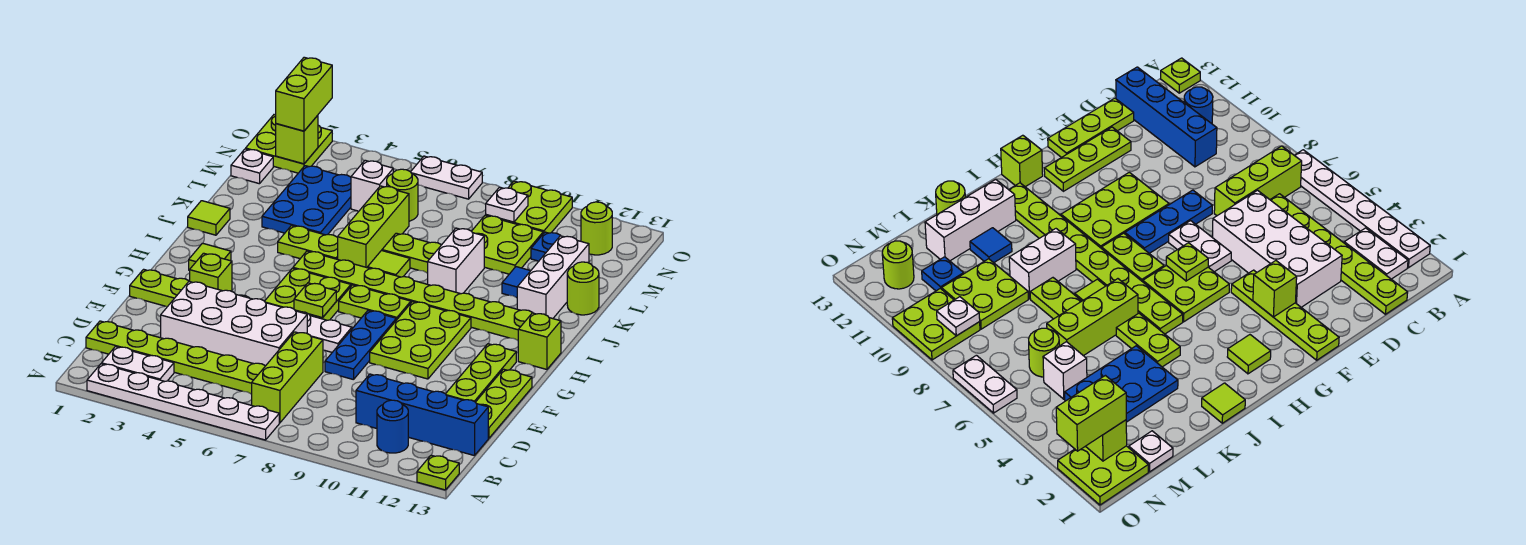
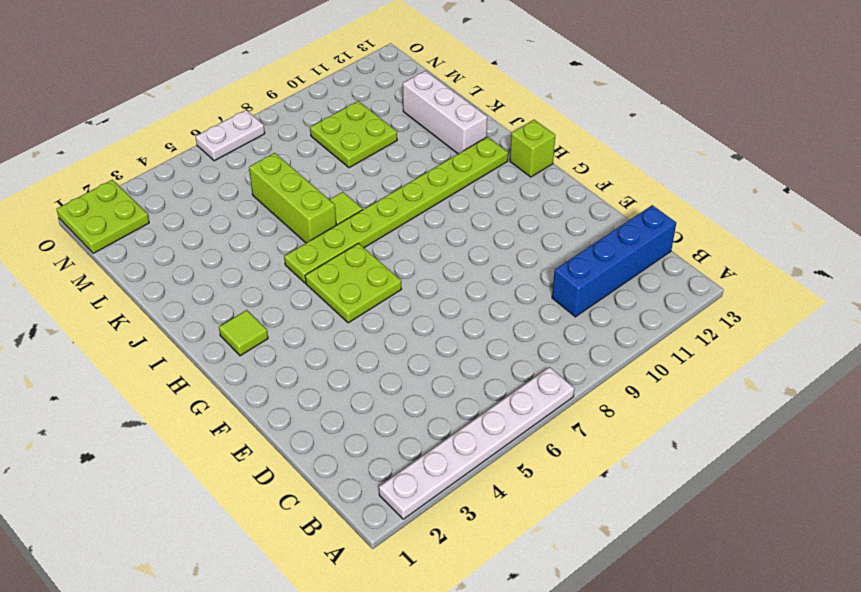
none -> lime 1x1 plate [417,455,459,490]
none -> white 1x2 plate [102,347,174,381]
none -> lime 1x3 brick [252,332,323,423]
none -> blue 1x1 round brick [377,400,408,453]

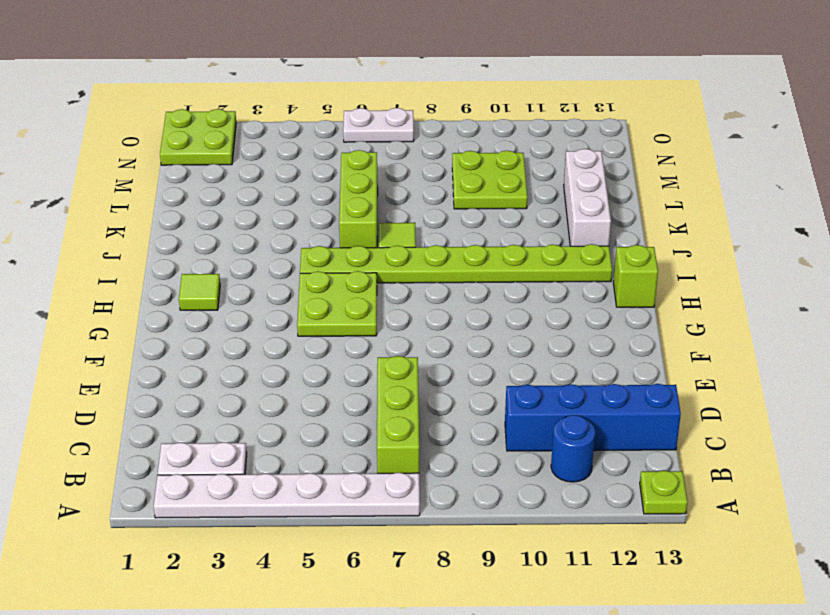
none -> lime 1x6 plate [86,321,265,394]
none -> white 2x4 brick [160,281,307,366]
none -> lime 1x3 plate [476,369,532,438]
none -> blue 1x3 plate [325,311,396,380]

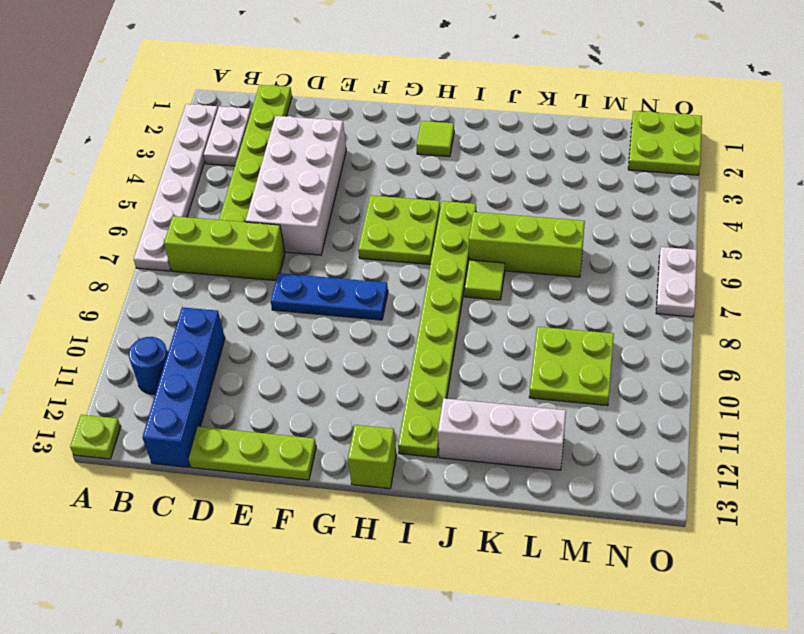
none -> lime 1x3 plate [446,344,516,402]
none -> lime 1x4 plate [130,269,249,307]
none -> white 1x2 plate [301,312,352,352]
none -> lime 2x3 plate [370,302,471,379]

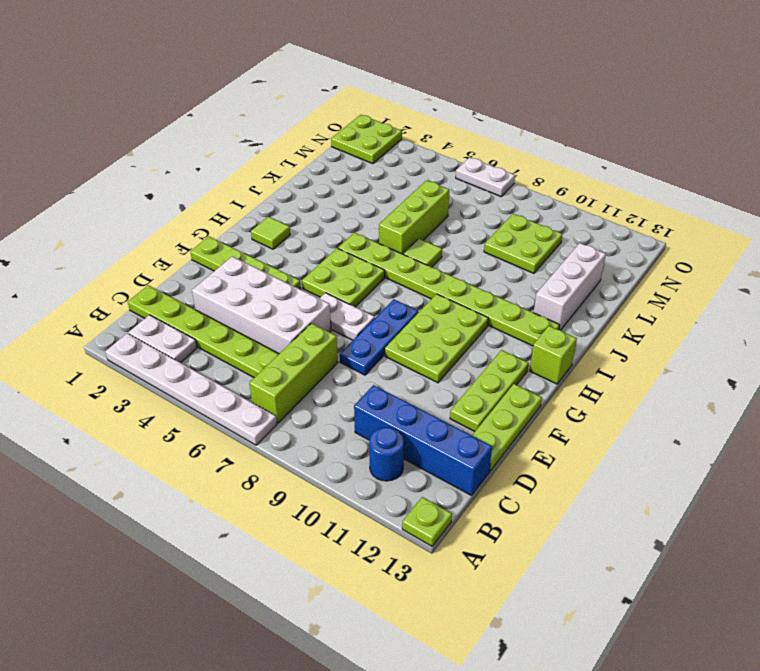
none -> lime 1x2 plate [339,285,411,320]
none -> lime 1x1 tile [188,201,230,235]
none -> lime 1x2 plate [278,226,338,259]
none -> white 1x2 brick [428,228,484,294]

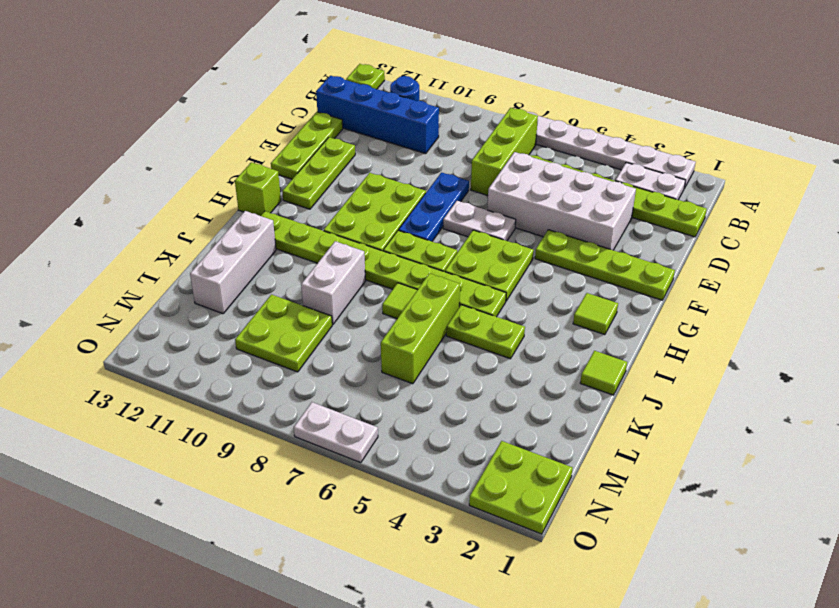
none -> blue 2x3 plate [262,166,351,235]
none -> lime 1x2 plate [382,233,441,273]
none -> blue 1x1 tile [502,267,530,298]
none -> lime 1x1 round brick [567,262,599,315]

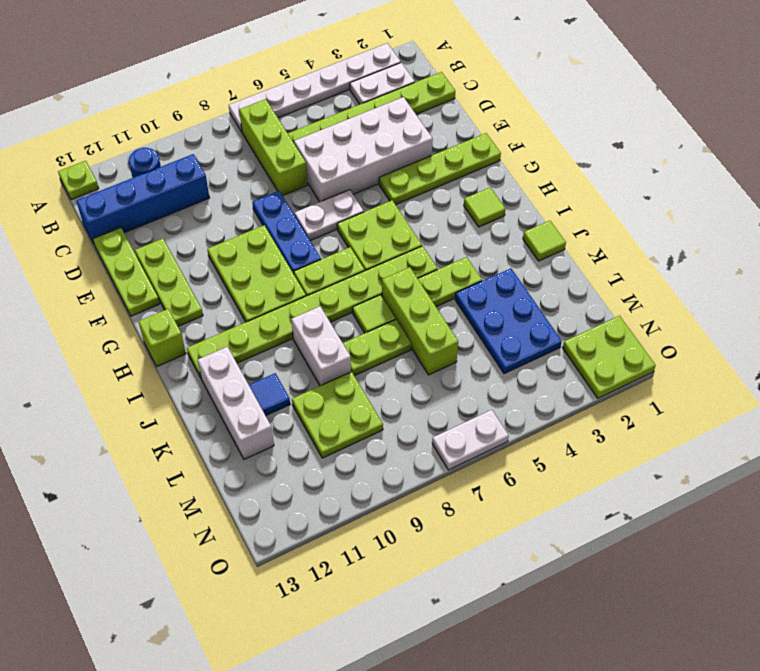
none -> lime 1x1 round brick [567,262,599,315]
none -> white 1x1 plate [231,149,273,184]
none -> white 1x1 brick [351,160,393,211]
none -> lime 1x1 round brick [387,169,418,221]

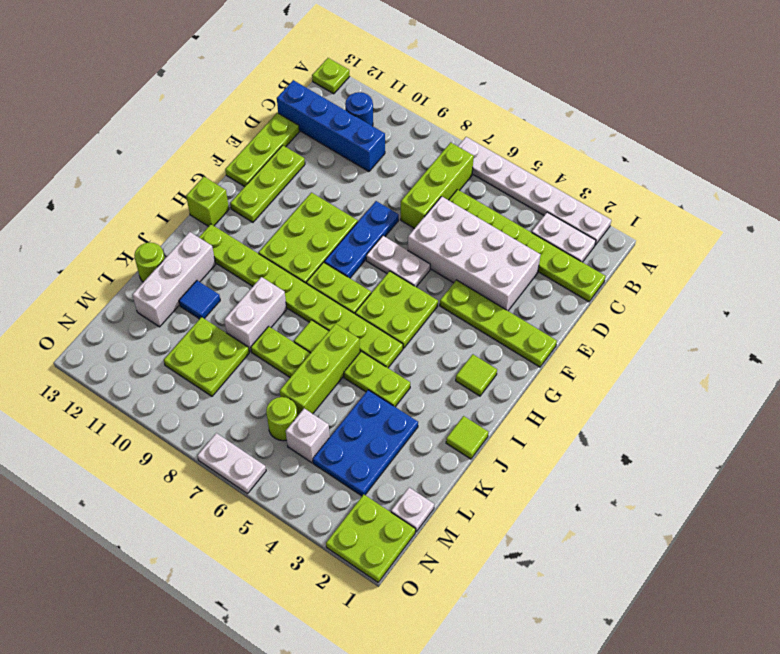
none -> blue 1x1 plate [531,232,561,261]
none -> lime 2x2 plate [486,181,572,234]
none -> lime 1x1 round brick [581,202,612,255]
none -> lime 1x1 brick [190,253,232,291]

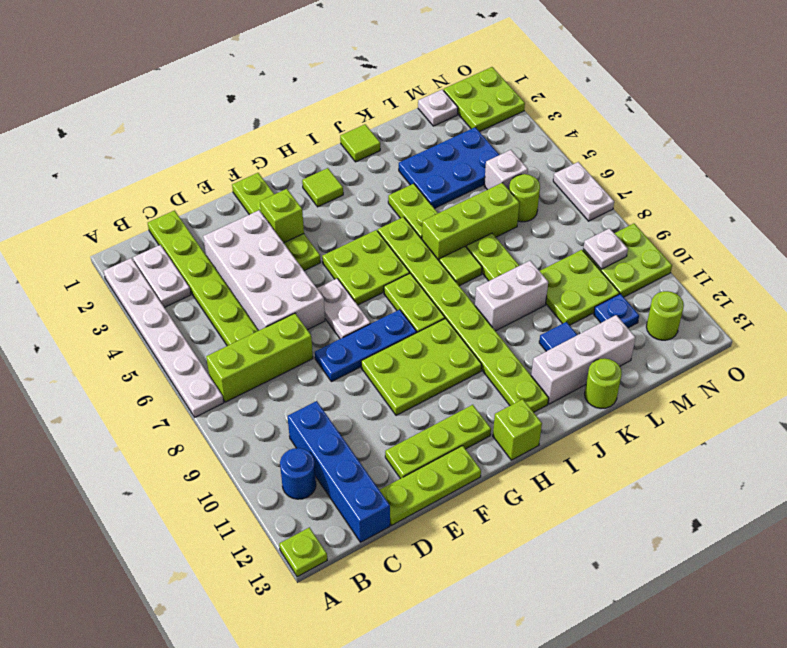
none -> lime 1x1 plate [294,283,336,318]
none -> lime 1x1 brick [276,115,318,164]
none -> lime 1x2 brick [276,57,332,131]

